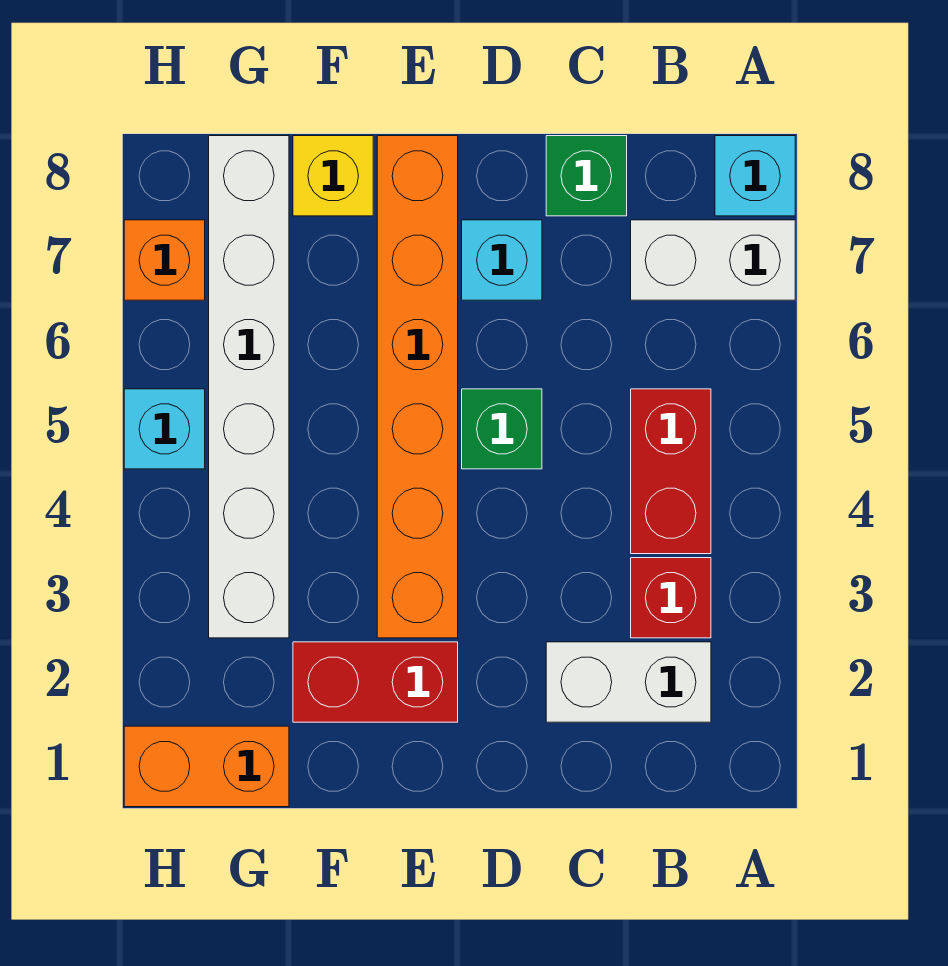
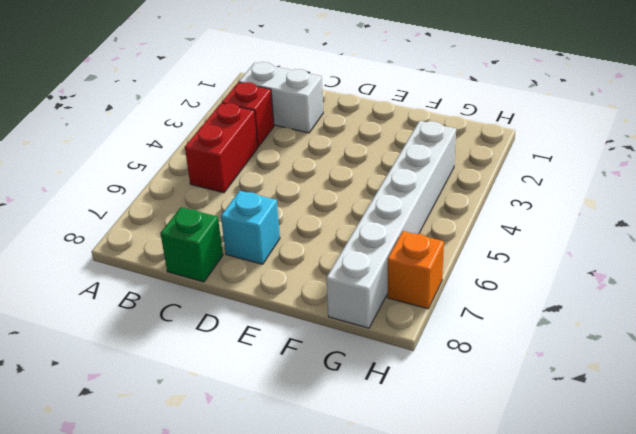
none -> white 1x2 brick [631,220,795,300]
none -> cyan 1x1 brick [715,136,795,216]
none -> green 1x1 brick [462,389,542,469]

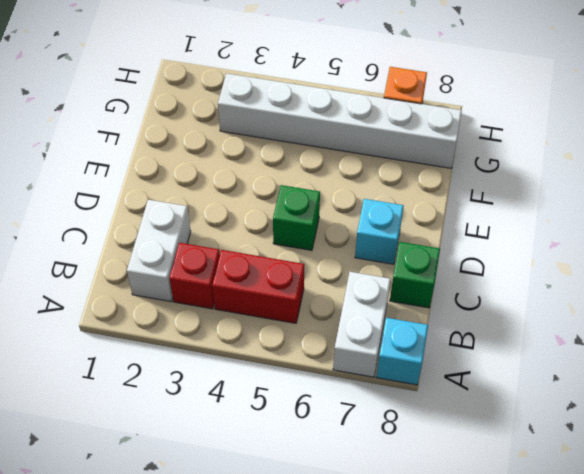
none -> red 1x2 brick [293,642,458,722]
none -> orange 1x6 brick [377,136,458,638]
none -> yellow 1x1 brick [293,136,373,216]

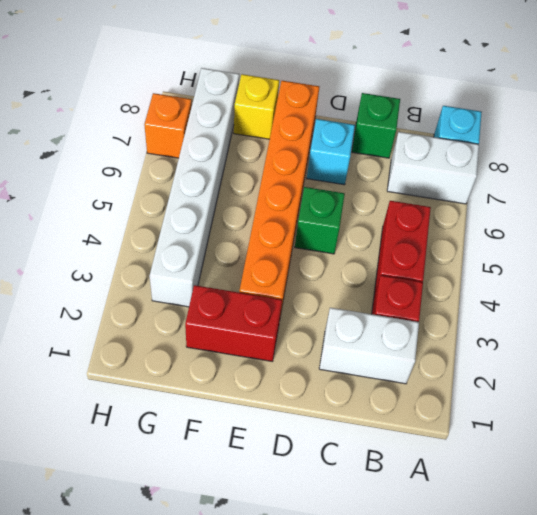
none -> orange 1x2 brick [124,726,289,807]
none -> cyan 1x1 brick [124,389,205,469]

